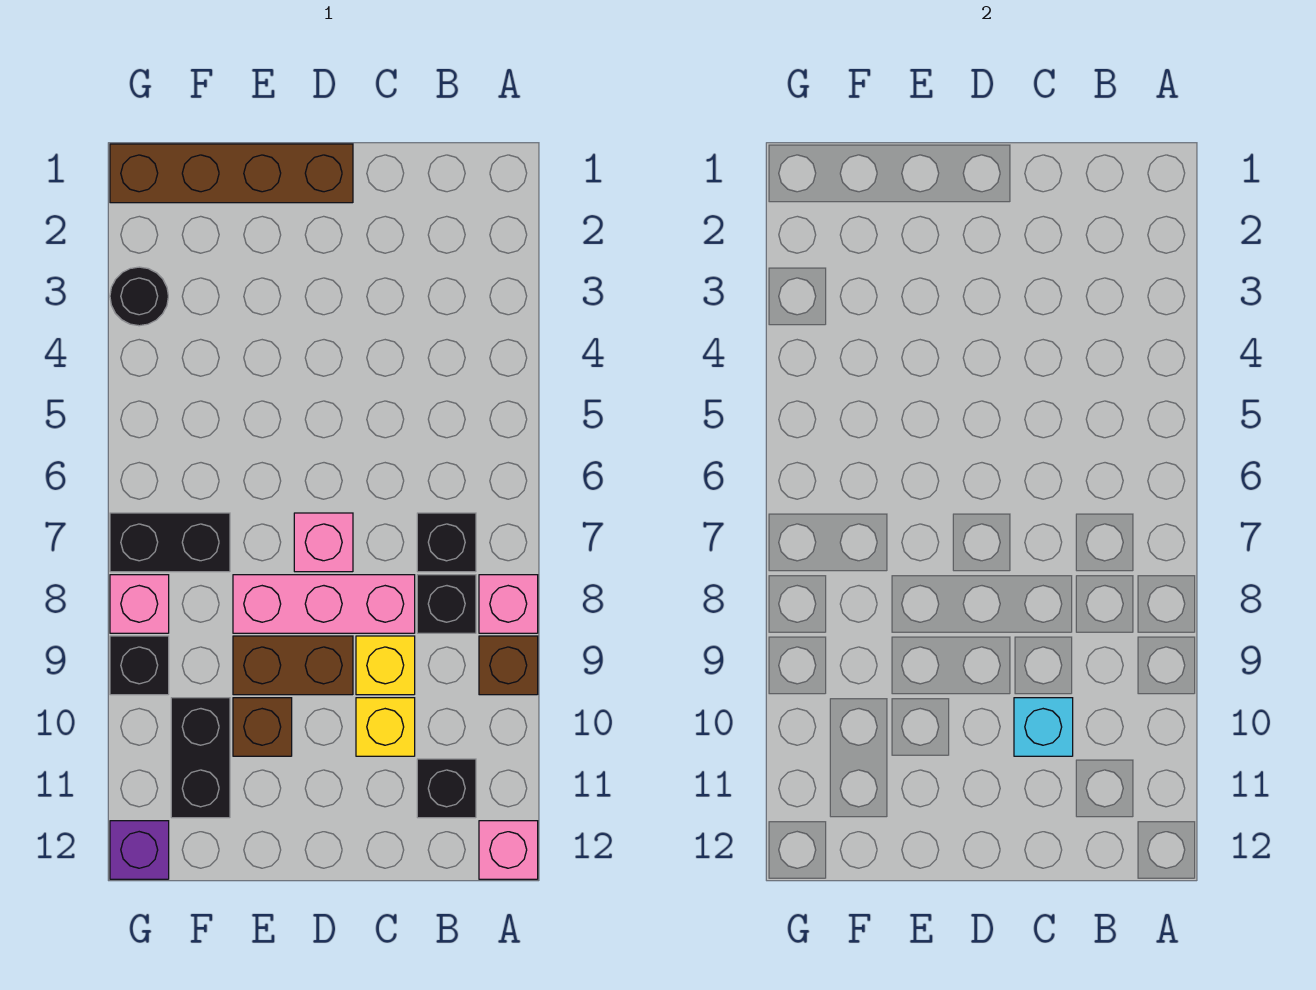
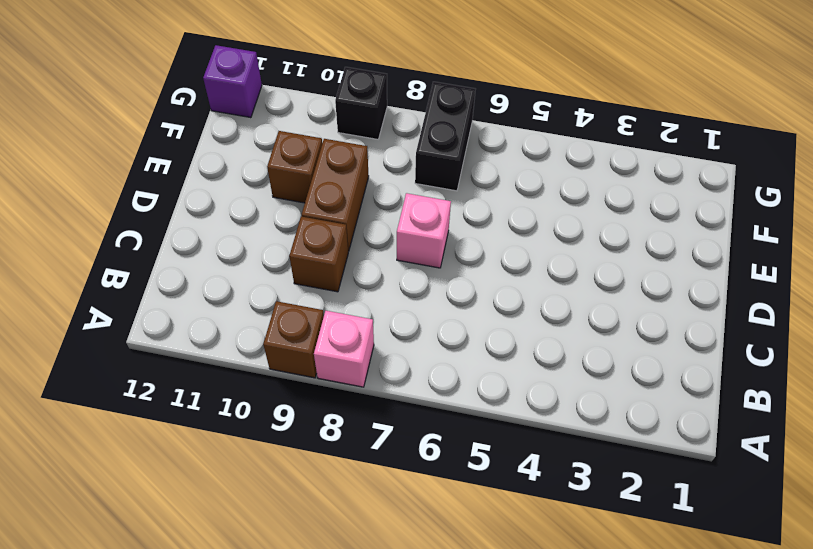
brown 1x1 brick [289,216,348,292] -> yellow 1x1 brick [356,636,415,695]
none -> pink 1x1 brick [479,821,538,879]
none -> black 1x1 brick [417,513,476,572]
none -> black 1x1 brick [417,575,476,633]

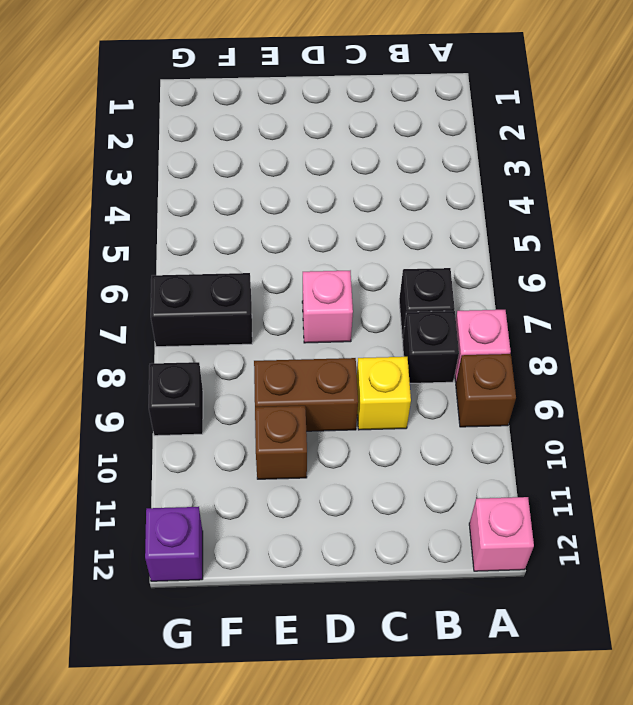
none -> black 1x1 brick [417,759,476,818]
none -> pink 1x3 brick [233,575,415,633]
none -> yellow 1x1 brick [356,698,415,756]

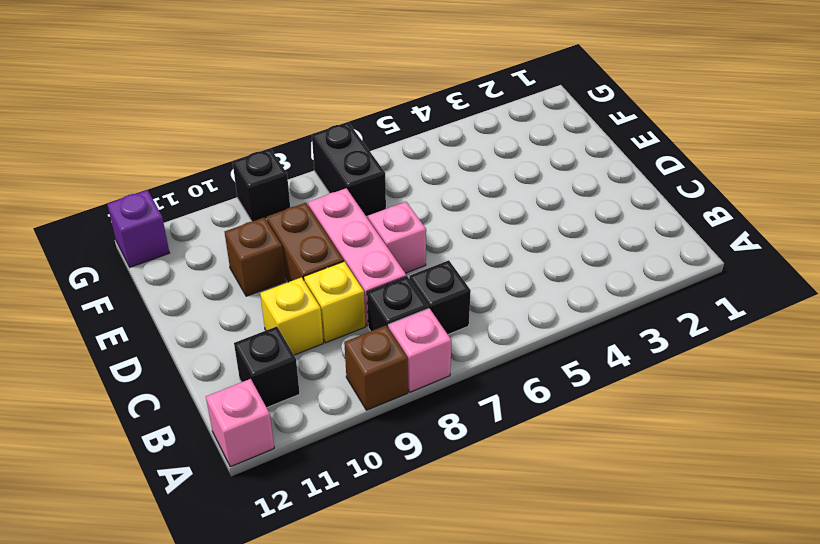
none -> brown 1x4 brick [110,144,353,203]
none -> black 1x2 brick [171,698,230,818]
none -> black 1x1 round brick [110,267,168,326]

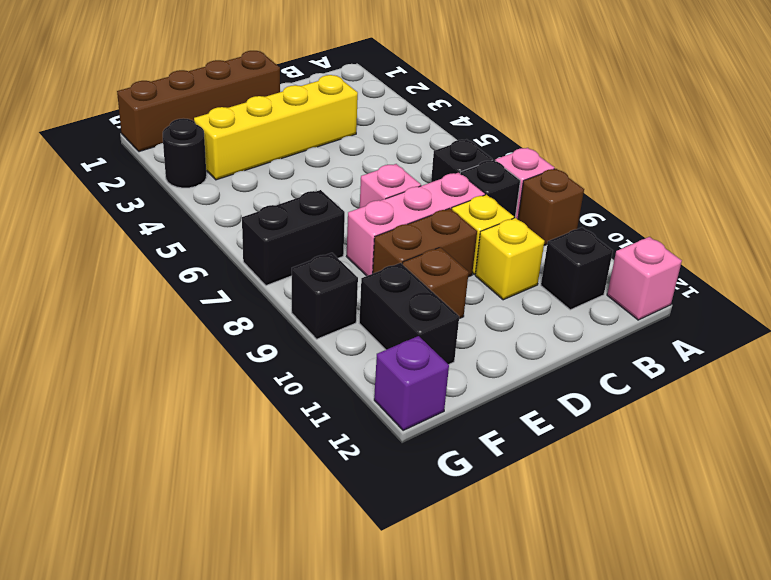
yellow 1x4 brick [194,75,358,180] -> none
none -> pink 1x1 brick [110,575,169,633]
none -> cyan 1x1 brick [1014,698,1073,756]

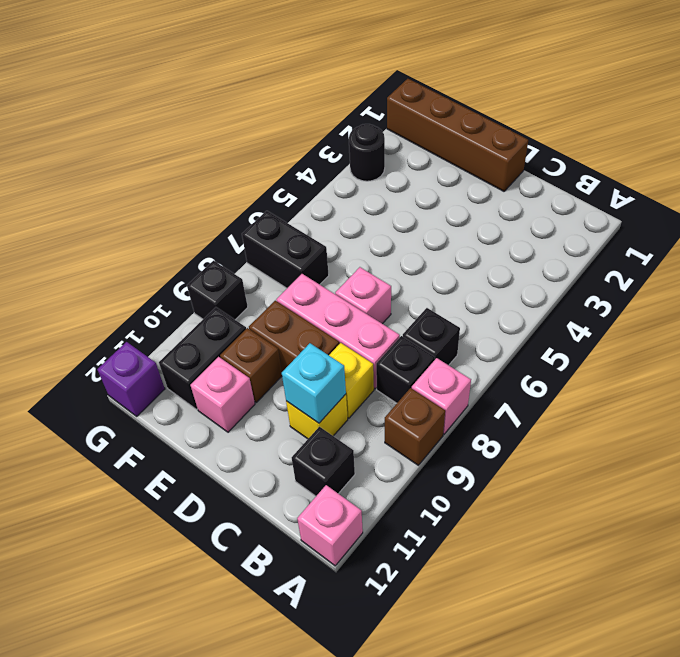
pink 1x1 brick [190,357,255,432] -> pink 1x1 brick moved to [110,575,169,633]

